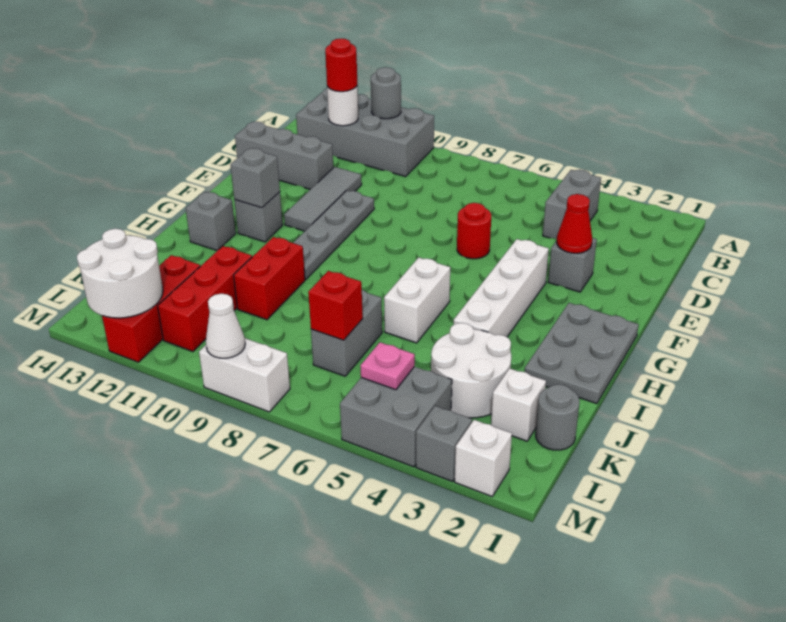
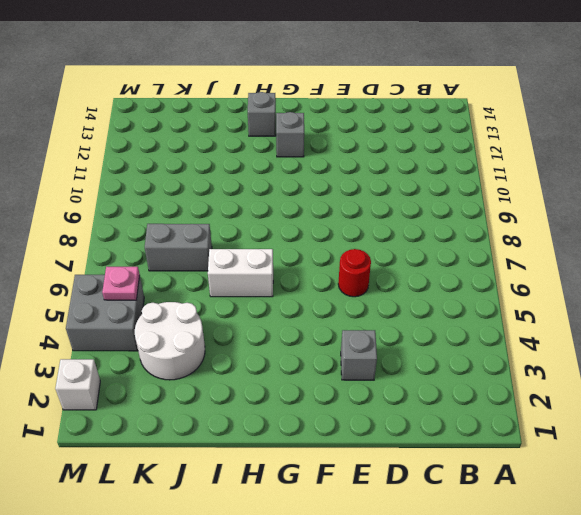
none -> grey 2x4 brick [296,89,434,177]
none -> grey 1x2 brick [543,170,601,239]
none -> grey 1x3 tile [284,167,362,231]
none -> grey 1x3 brick [235,122,333,189]

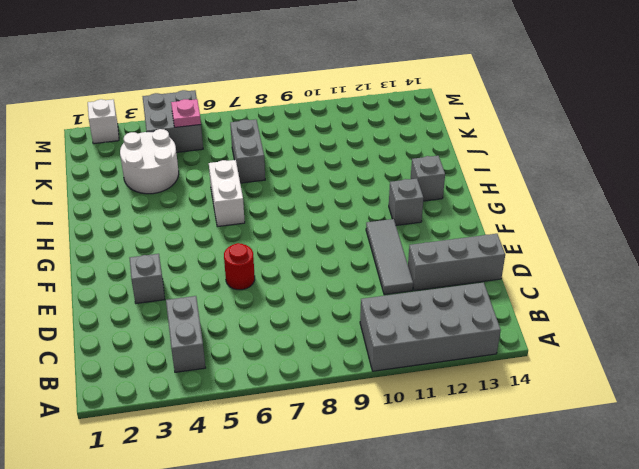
none -> grey 1x4 plate [293,191,374,280]
none -> white 1x4 brick [454,239,549,337]
none -> grey 2x3 plate [525,303,639,404]
none -> red 1x2 brick [234,237,305,320]

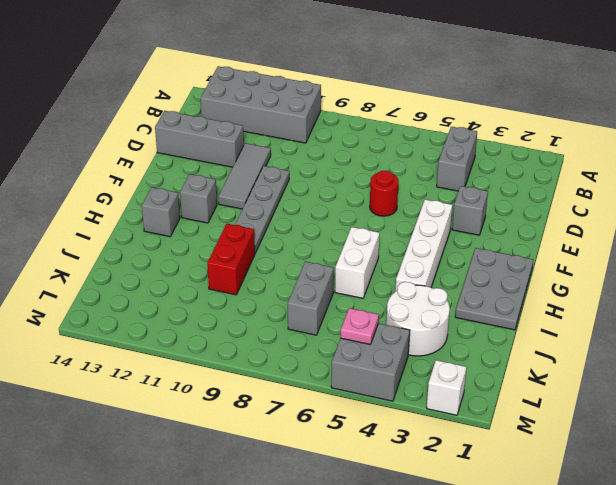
none -> red 1x3 brick [158,246,252,351]
none -> grey 1x1 round brick [535,384,580,450]
none -> white 1x1 brick [491,368,546,441]
none -> red 1x3 brick [102,255,200,362]

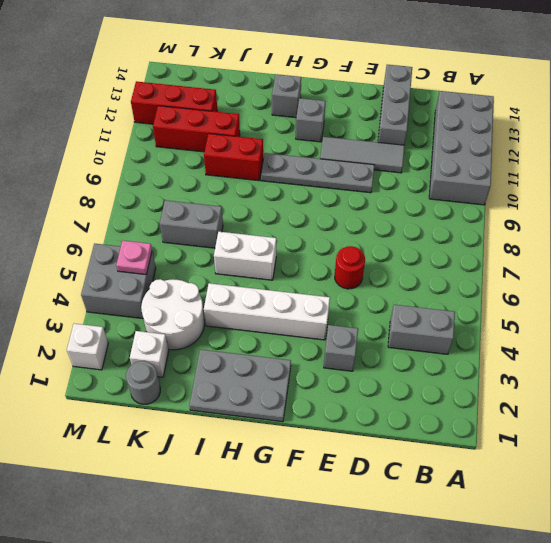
none -> grey 1x1 brick [416,406,472,482]
none -> white 1x2 brick [199,338,290,412]
none -> grey 1x1 round brick [371,67,401,119]
none -> white 1x1 round brick [327,86,358,126]

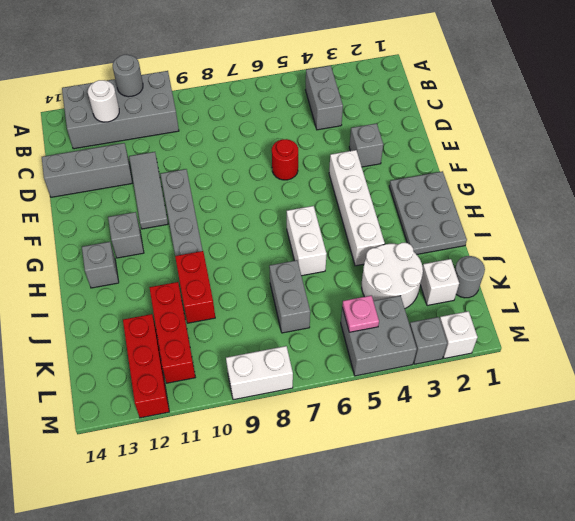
none -> red 1x1 cone [557,194,592,253]
none -> grey 1x1 brick [230,148,280,208]
none -> red 1x1 brick [308,271,363,340]
none -> white 2x2 round brick [77,229,163,318]

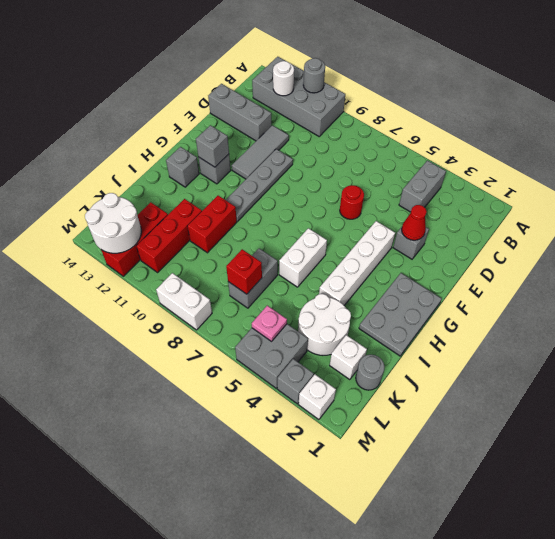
none -> white 1x1 cone [206,294,245,358]
none -> red 1x1 round brick [325,39,357,92]

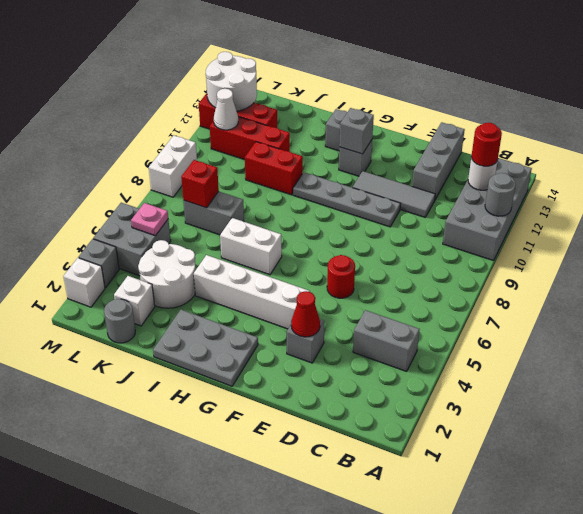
white 1x1 cone [214,89,238,130] -> white 1x1 cone moved to [206,294,245,358]

